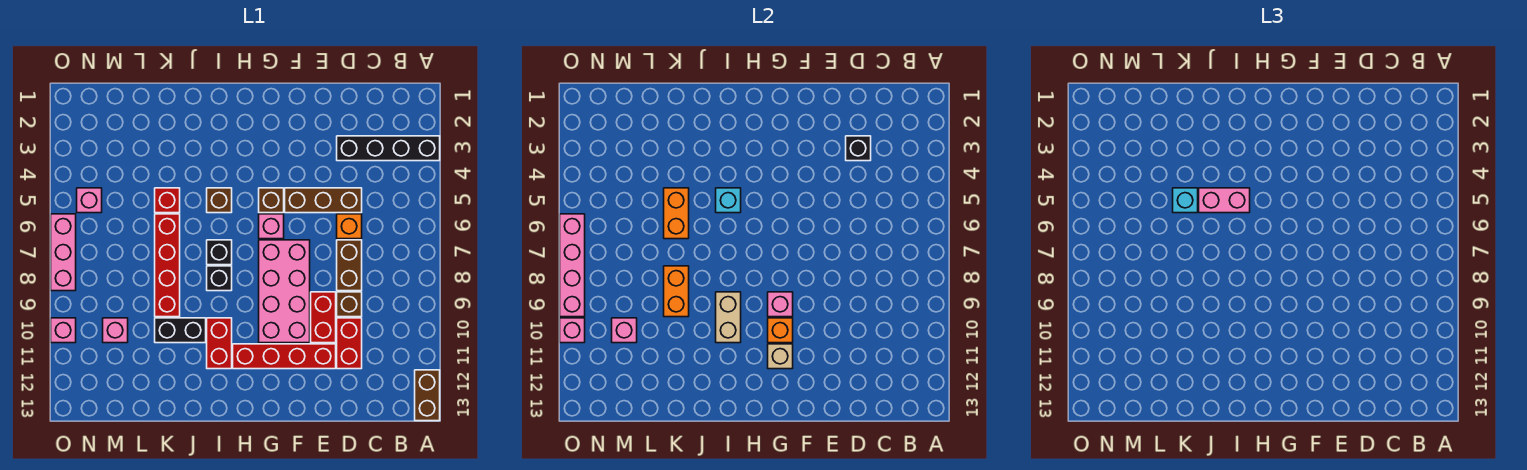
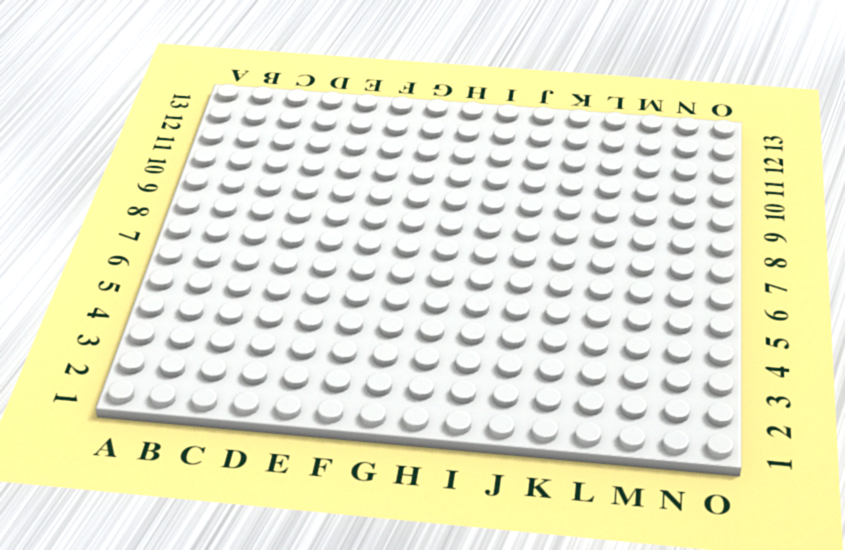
none -> black 1x4 brick [337,136,440,161]
none -> brown 1x2 brick [415,370,440,421]
none -> brown 1x3 brick [285,188,362,213]
none -> orange 1x1 brick [337,214,362,239]

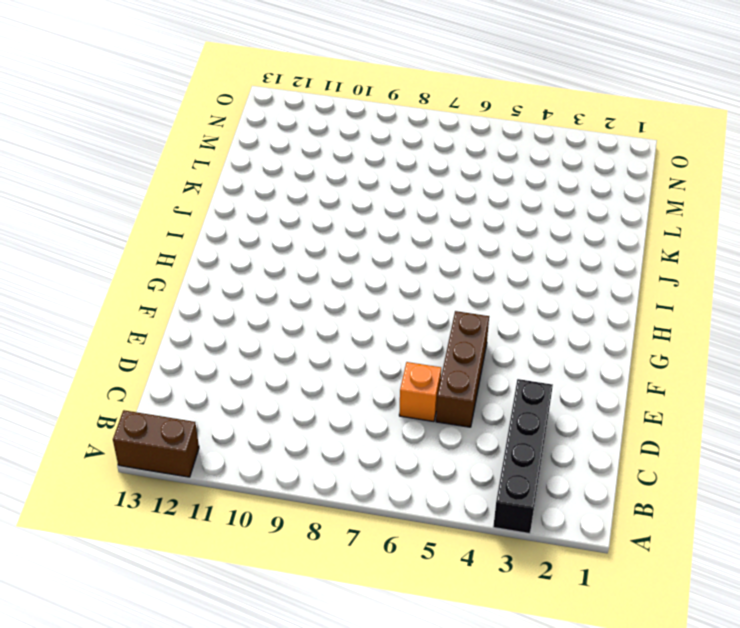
none -> brown 1x2 brick [337,240,362,291]
none -> brown 1x1 brick [337,292,362,317]
none -> red 1x2 brick [337,318,362,369]
none -> red 1x2 brick [311,292,336,343]

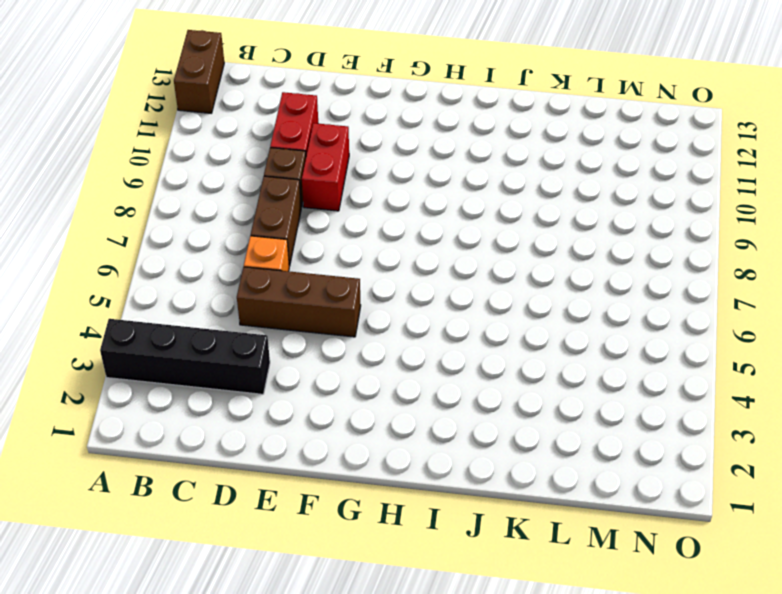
none -> red 1x4 brick [233,344,336,369]
none -> pink 2x4 brick [259,240,310,343]
none -> brown 1x1 brick [259,188,284,213]
none -> pink 1x1 brick [259,214,284,239]

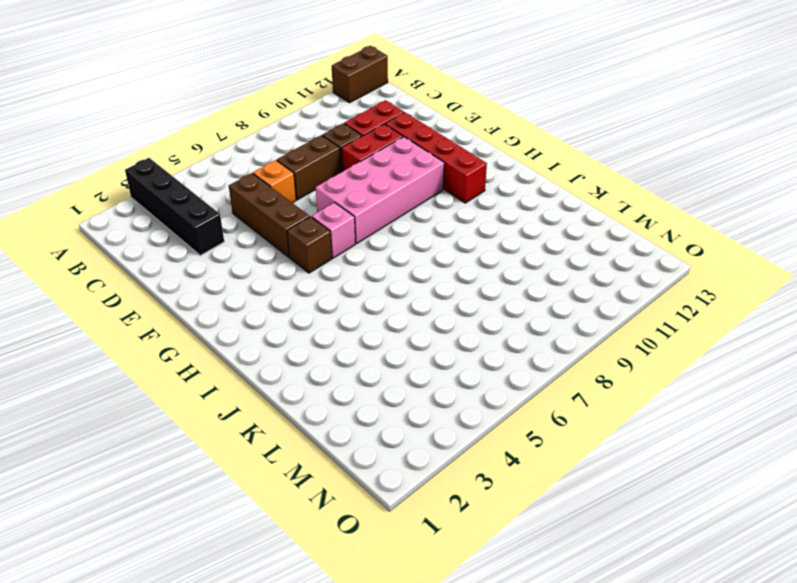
none -> brown 1x1 brick [207,188,232,213]
none -> black 1x1 brick [207,240,232,265]
none -> black 1x1 brick [207,266,232,291]
none -> red 1x2 brick [207,318,232,369]

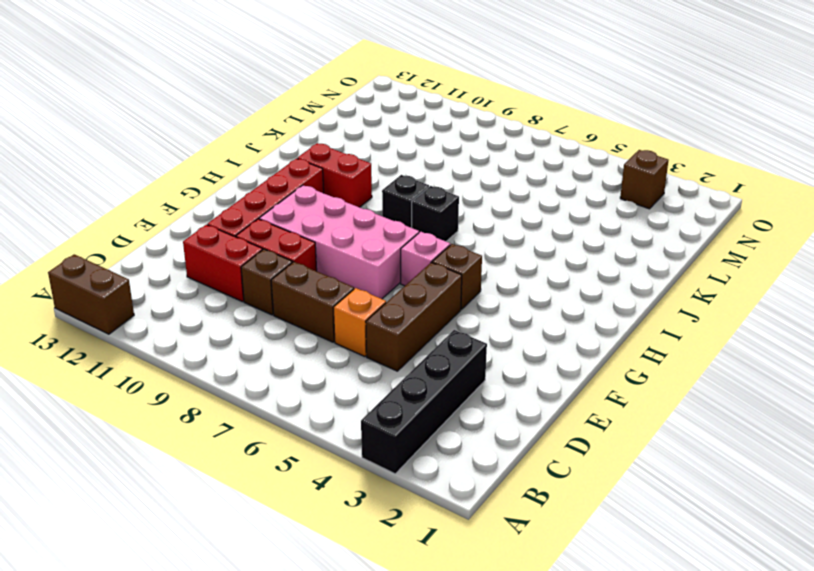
brown 1x1 brick [620,150,669,209] -> brown 1x1 brick moved to [207,188,232,213]
none -> black 1x2 brick [155,318,206,343]
none -> red 1x1 brick [155,188,180,213]
none -> red 1x4 brick [155,214,180,317]
none -> pink 1x1 brick [103,318,128,343]

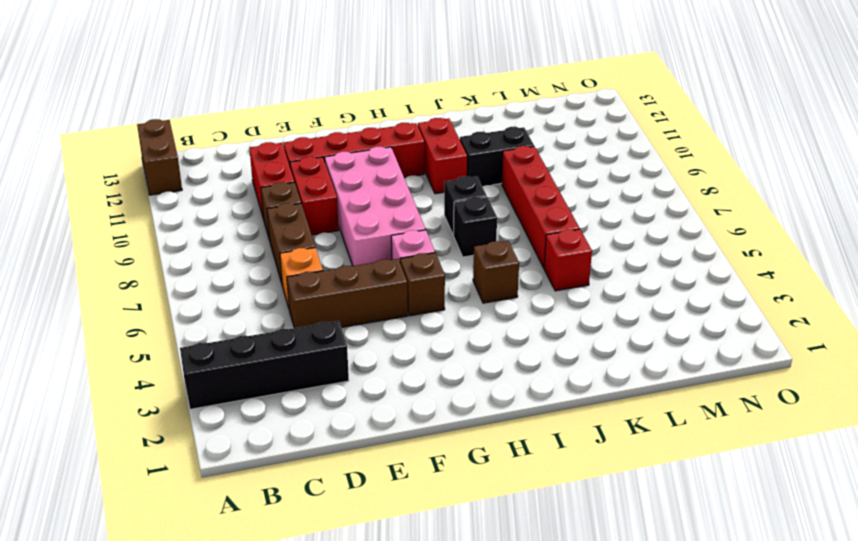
none -> pink 1x1 brick [103,318,128,343]
none -> pink 1x1 brick [77,188,102,213]
none -> pink 1x3 brick [51,214,76,291]
none -> pink 1x1 brick [51,318,76,343]

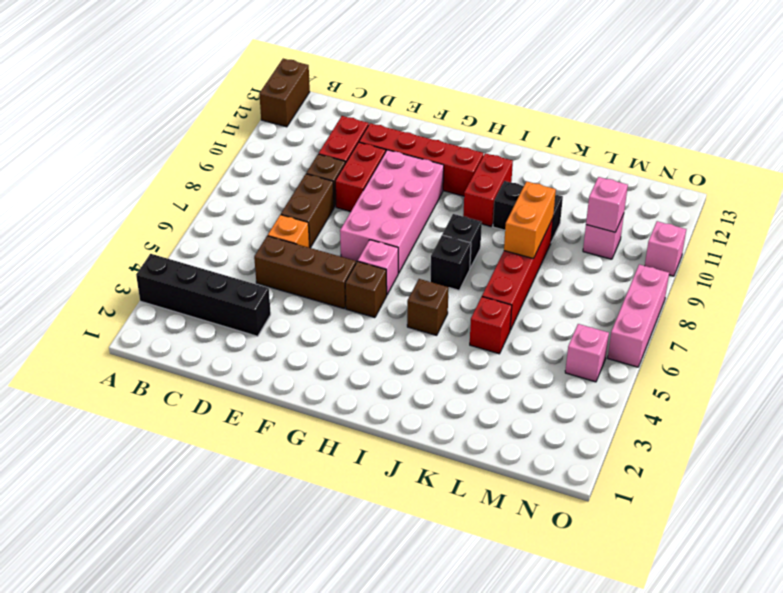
none -> black 1x1 brick [846,136,871,161]
none -> pink 1x1 brick [768,292,793,317]
none -> orange 1x1 brick [768,318,793,343]
none -> tan 1x1 brick [768,344,793,369]

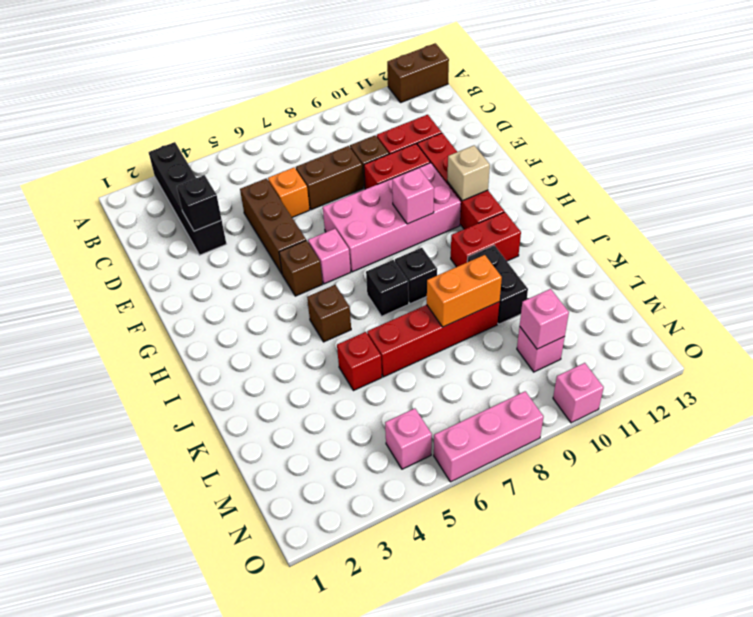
none -> orange 1x1 brick [768,318,793,343]
none -> cyan 1x1 brick [716,188,741,213]
none -> tan 1x2 brick [716,292,741,343]
none -> orange 1x2 brick [664,188,689,239]

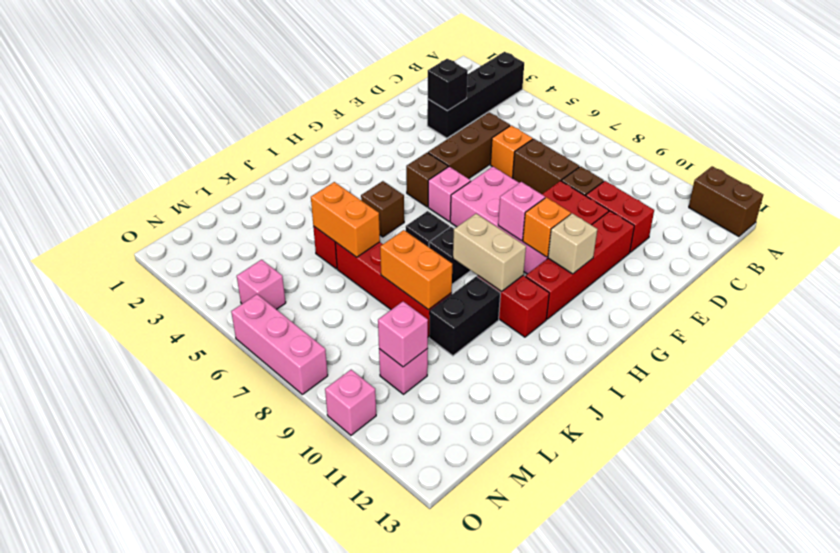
none -> cyan 1x1 brick [716,188,741,213]
none -> pink 1x4 brick [560,214,585,317]
none -> pink 1x1 brick [560,318,585,343]
none -> pink 1x2 brick [1199,188,1250,213]

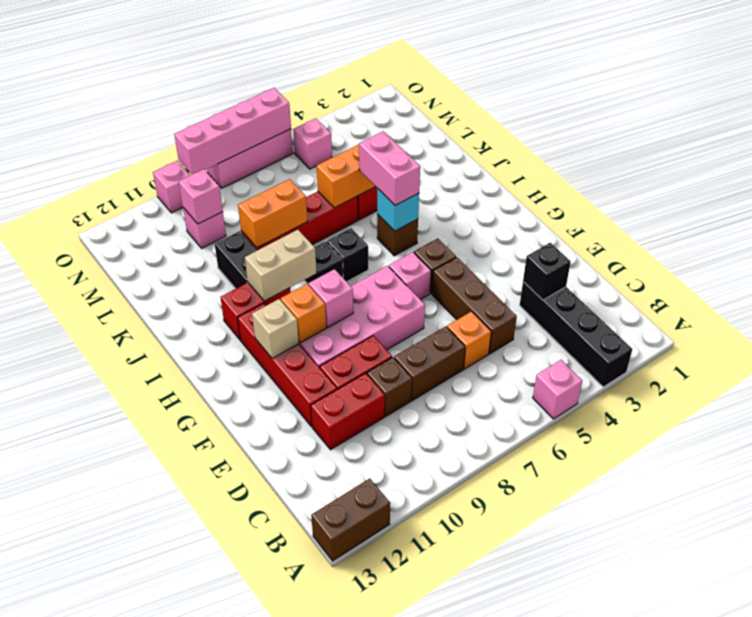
pink 1x1 brick [533,360,582,419] -> pink 1x1 brick moved to [560,318,585,343]
none -> cyan 1x1 brick [1173,188,1198,213]

